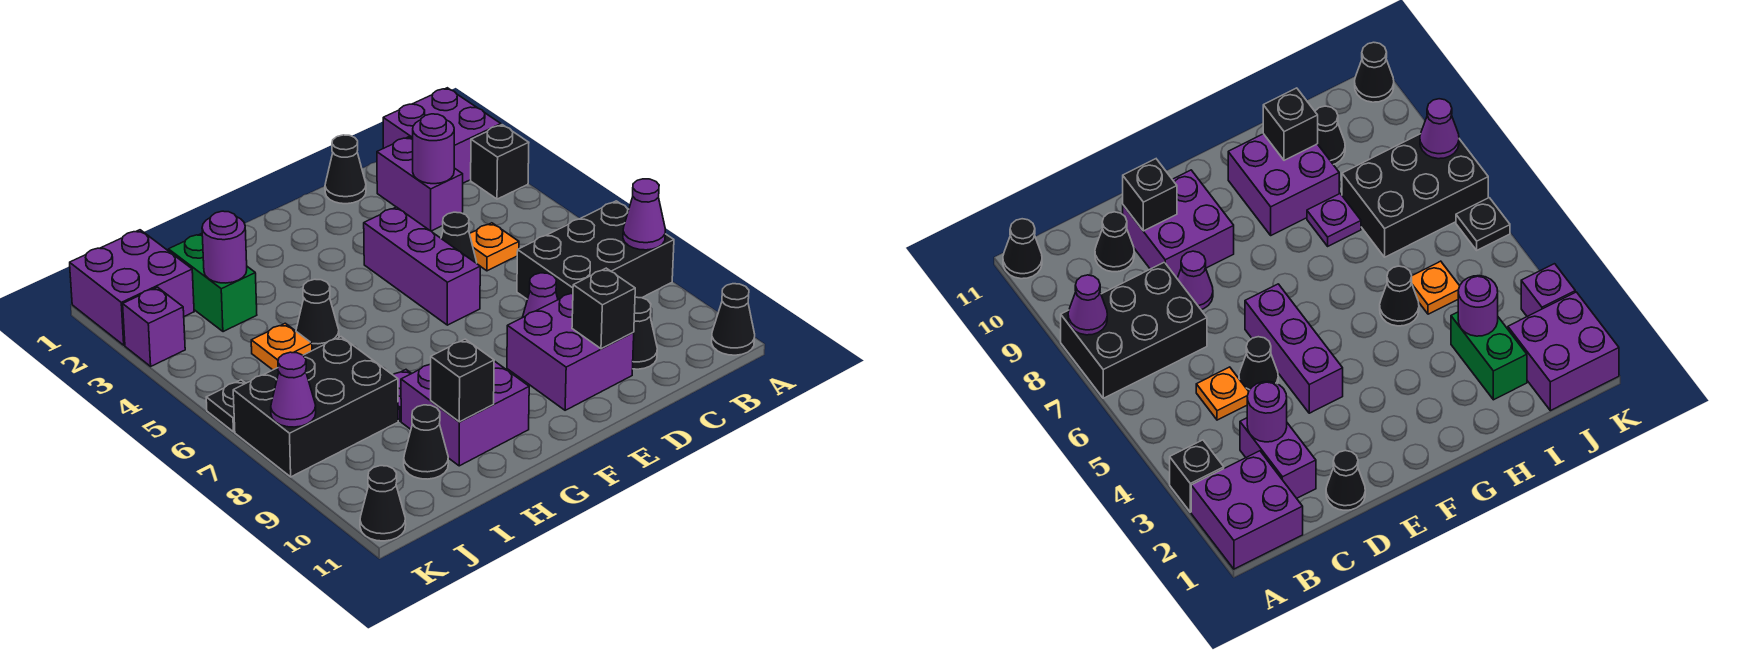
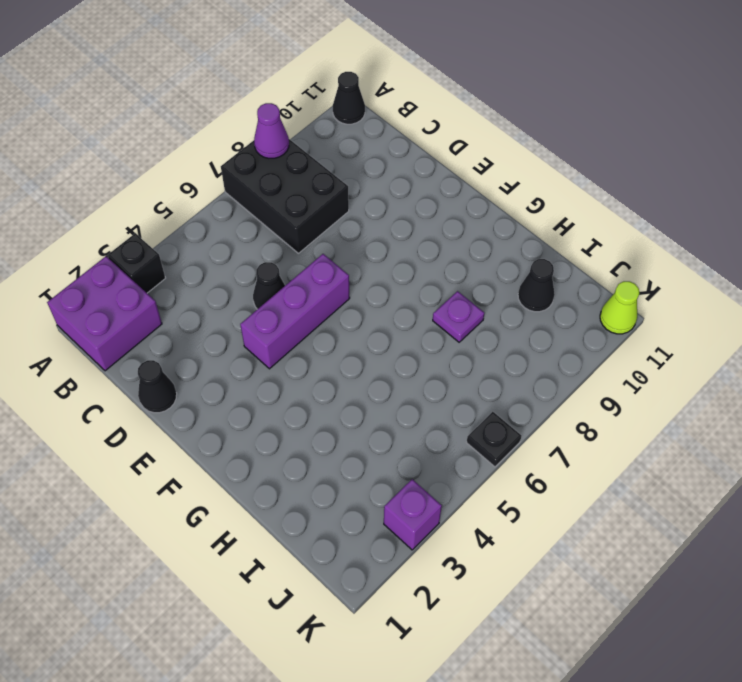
lime 1x1 cone [600,281,639,334] -> black 1x1 cone [360,466,406,541]
none -> purple 1x2 brick [377,137,463,231]
none -> orange 1x1 plate [470,223,519,271]
none -> black 1x1 cone [633,297,657,369]

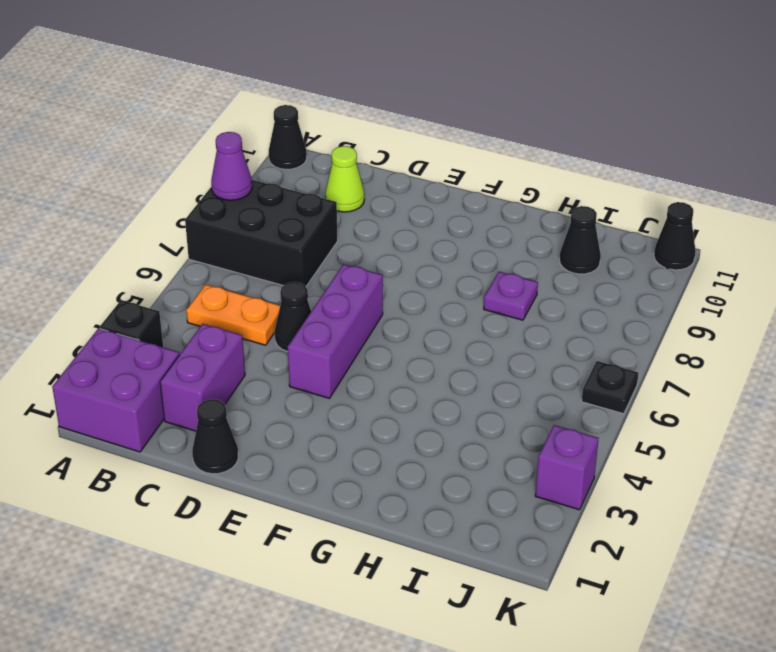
orange 1x2 plate [186,284,280,345] -> orange 1x1 plate [470,223,519,271]
lime 1x1 cone [325,146,364,212] -> black 1x1 cone [633,297,657,369]
none -> purple 1x1 cone [523,273,558,317]
none -> purple 2x2 brick [507,292,634,410]
none -> purple 2x2 brick [401,361,529,466]

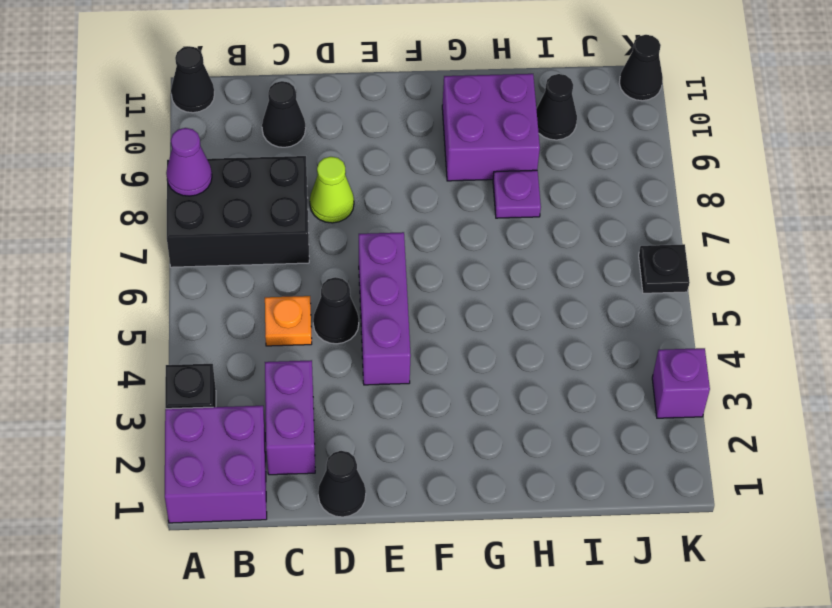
lime 1x1 cone [310,157,354,223] -> purple 1x1 cone [523,273,558,317]
none -> purple 2x2 brick [507,292,634,410]
none -> black 1x1 cone [296,279,339,351]
none -> green 1x2 brick [168,233,257,332]

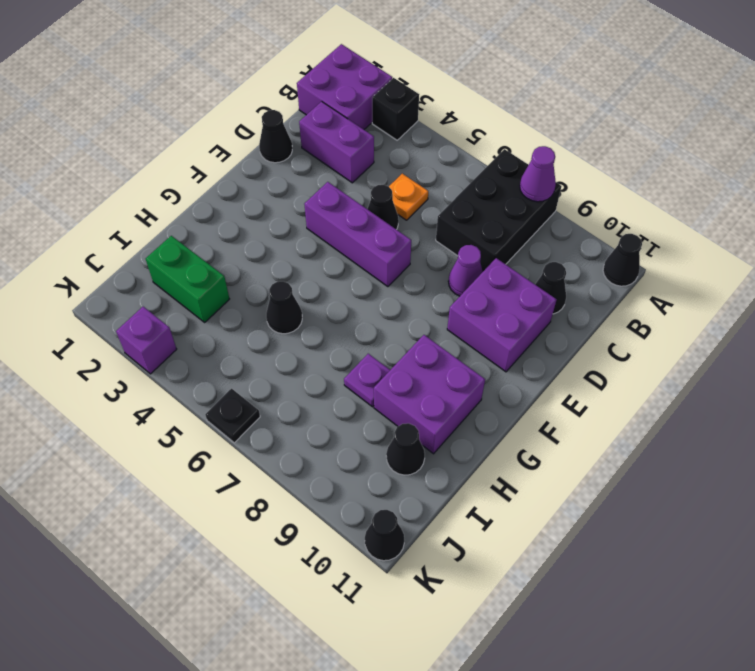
none -> orange 1x1 plate [251,323,312,370]
none -> black 2x3 brick [233,337,398,477]
none -> purple 2x2 brick [70,230,194,345]

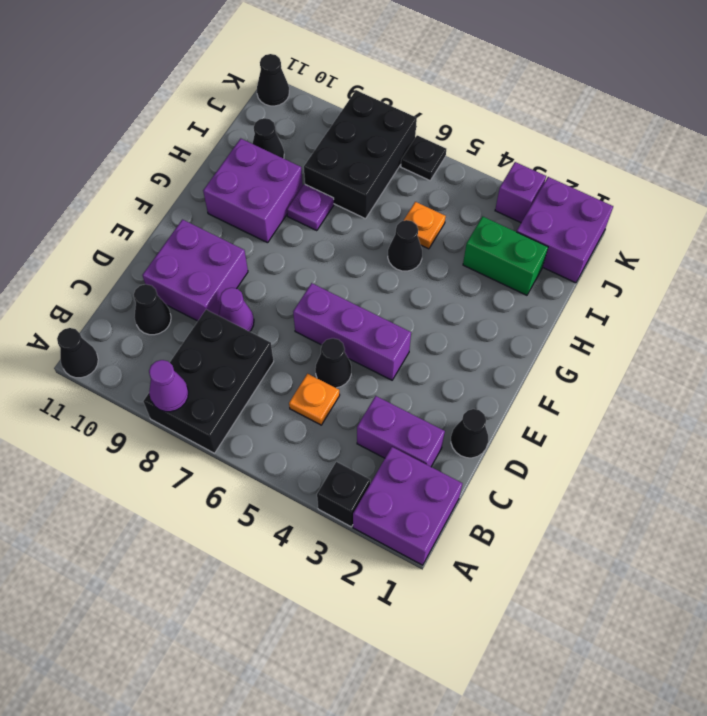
none -> purple 1x1 round brick [412,114,454,184]
none -> black 1x1 brick [572,268,635,349]
none -> black 1x1 brick [431,339,494,422]

